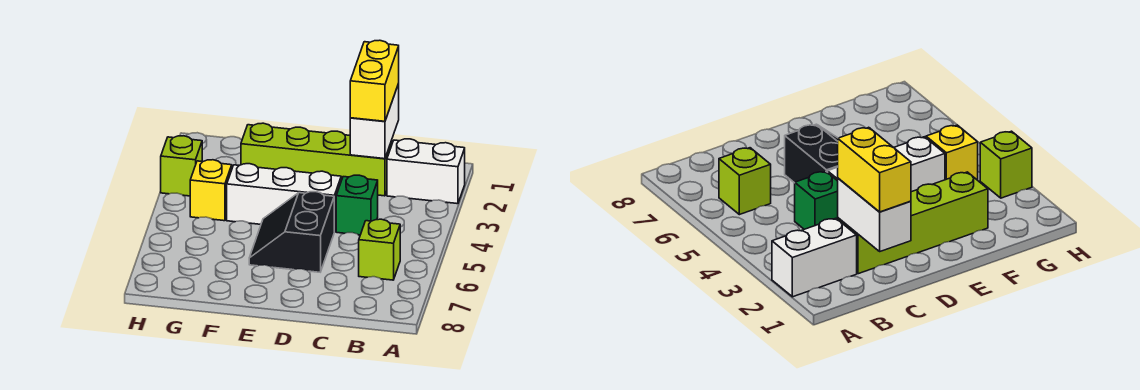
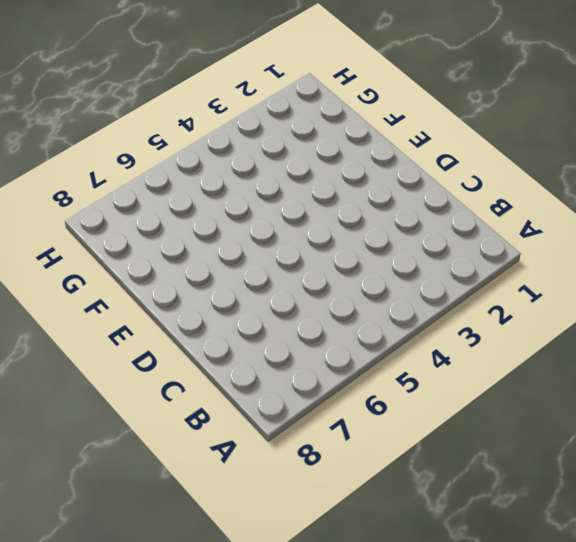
none -> white 1x2 brick [387,139,465,204]
none -> lime 1x1 brick [359,219,400,280]

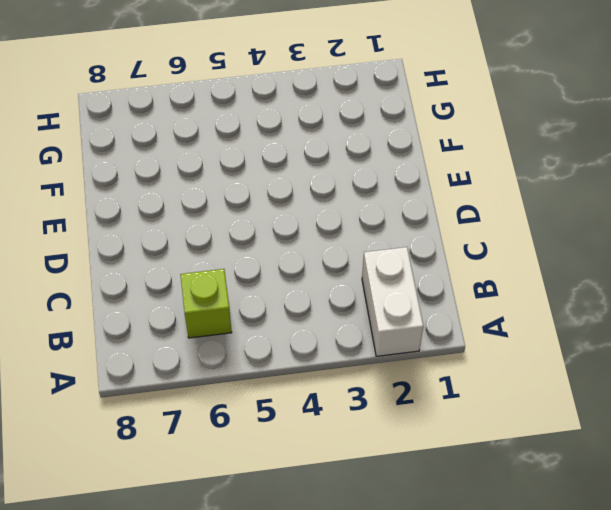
none -> lime 1x4 brick [241,123,392,196]
none -> green 1x1 brick [336,175,378,235]

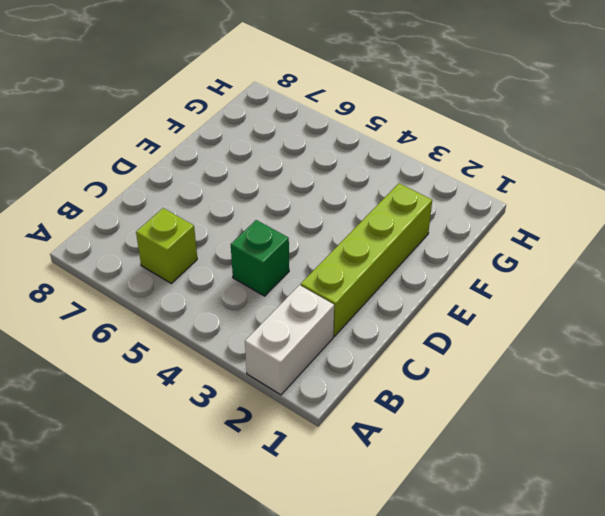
none -> white 1x3 brick [227,164,341,232]
none -> black 2x2 slope [249,192,334,272]

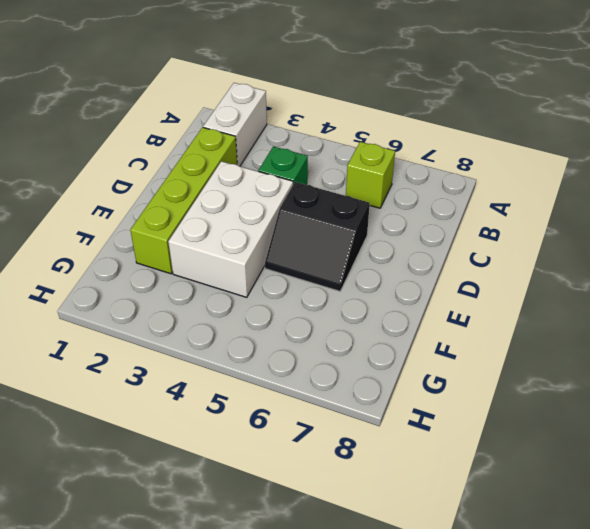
white 2x3 brick [168,161,293,297] -> white 1x3 brick [227,164,341,232]
none -> yellow 1x1 brick [190,160,232,221]
none -> lime 1x1 brick [161,136,202,196]

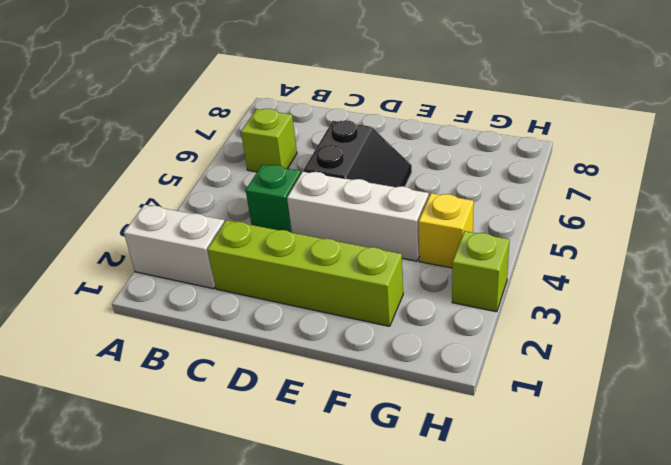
none -> white 1x2 brick [350,84,399,159]
none -> yellow 1x2 brick [350,40,399,121]

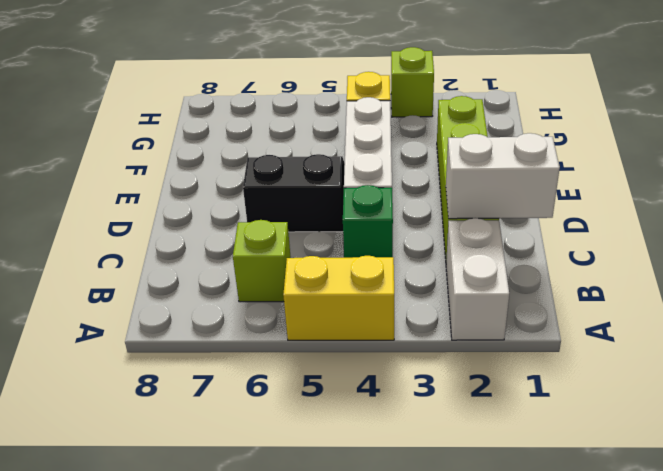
yellow 1x2 brick [283,256,394,340] -> yellow 1x2 brick moved to [350,40,399,121]

